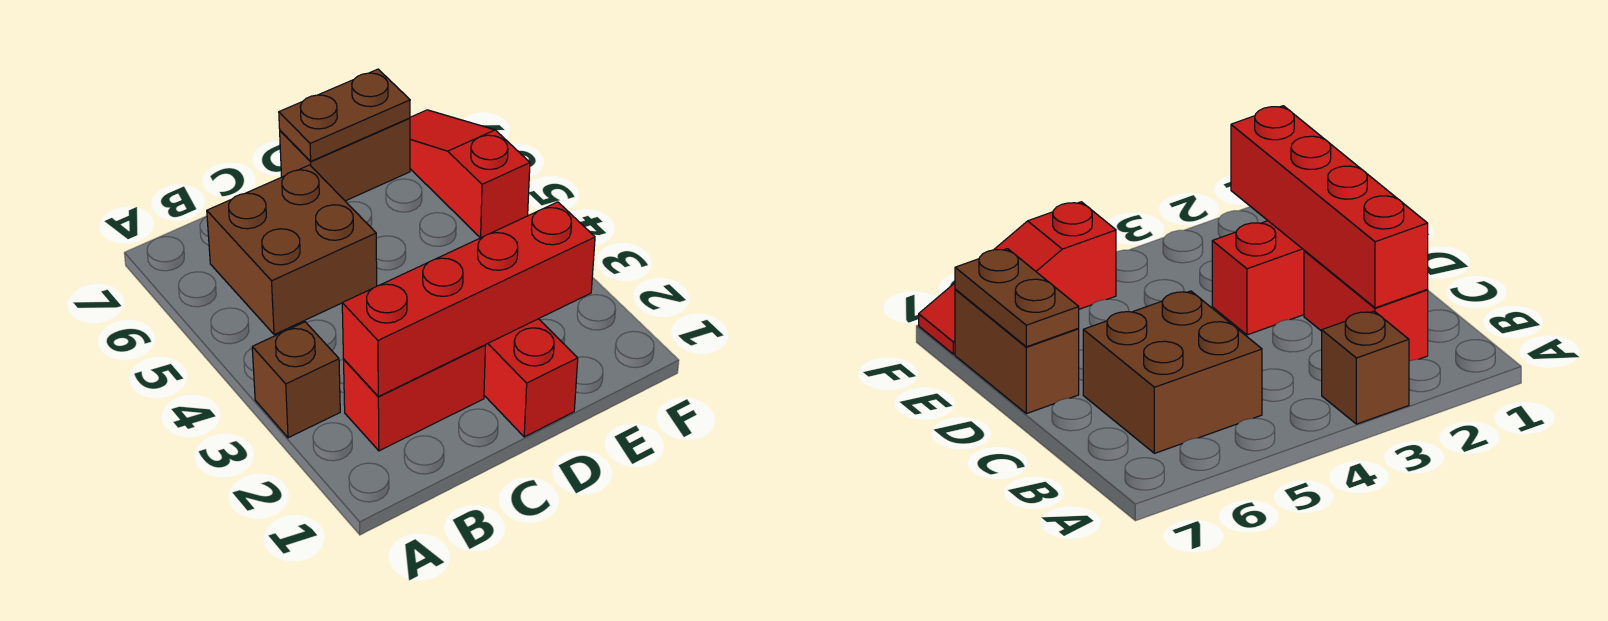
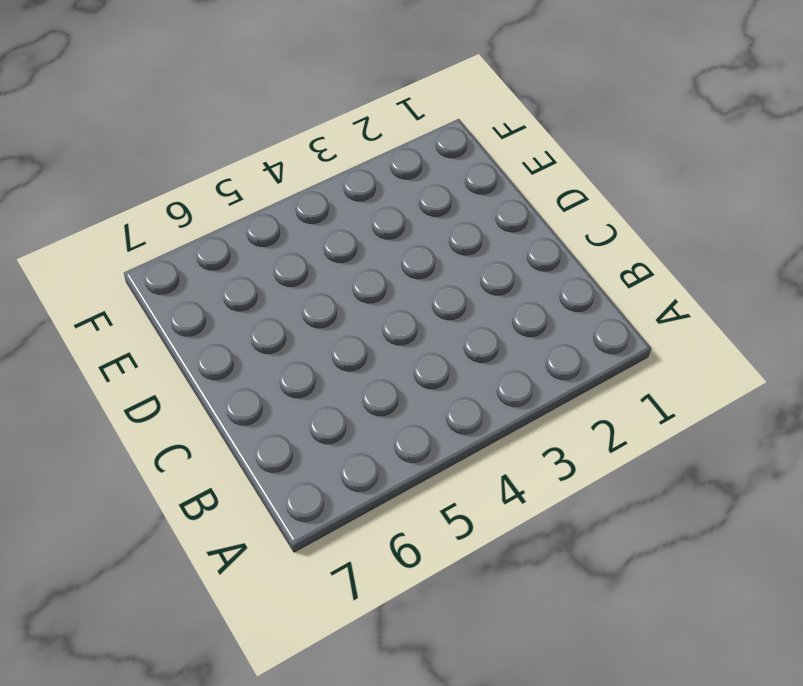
none -> brown 1x1 brick [252,322,340,438]
none -> red 1x2 brick [344,345,486,451]

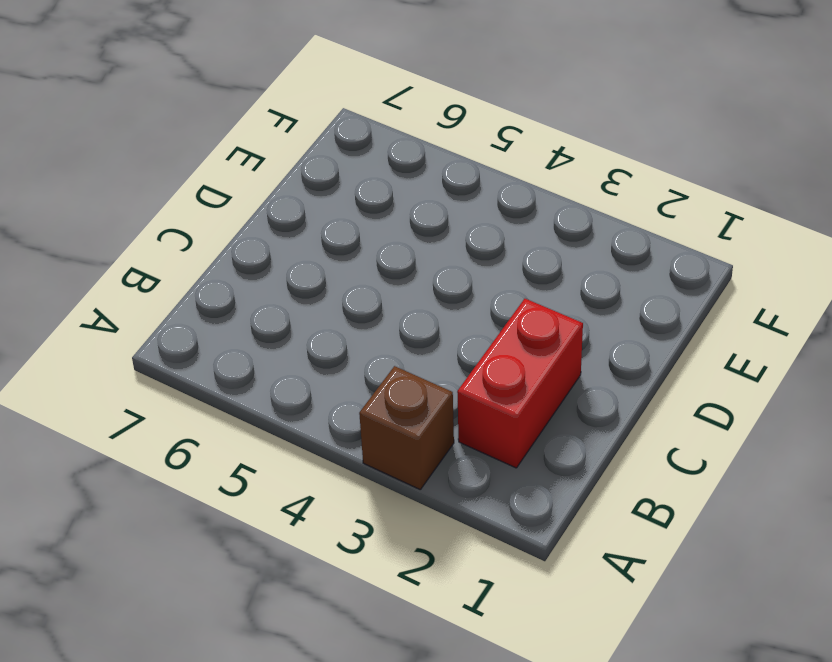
none -> brown 2x2 brick [207,165,377,335]
none -> red 1x3 brick [484,319,578,437]

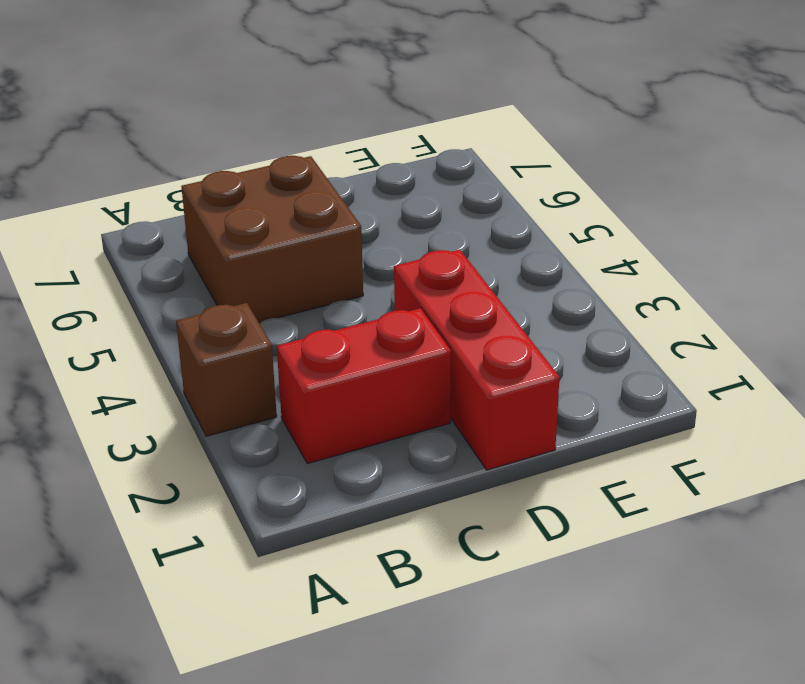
none -> brown 1x2 brick [280,118,410,201]
none -> red 1x3 slope [410,110,530,238]

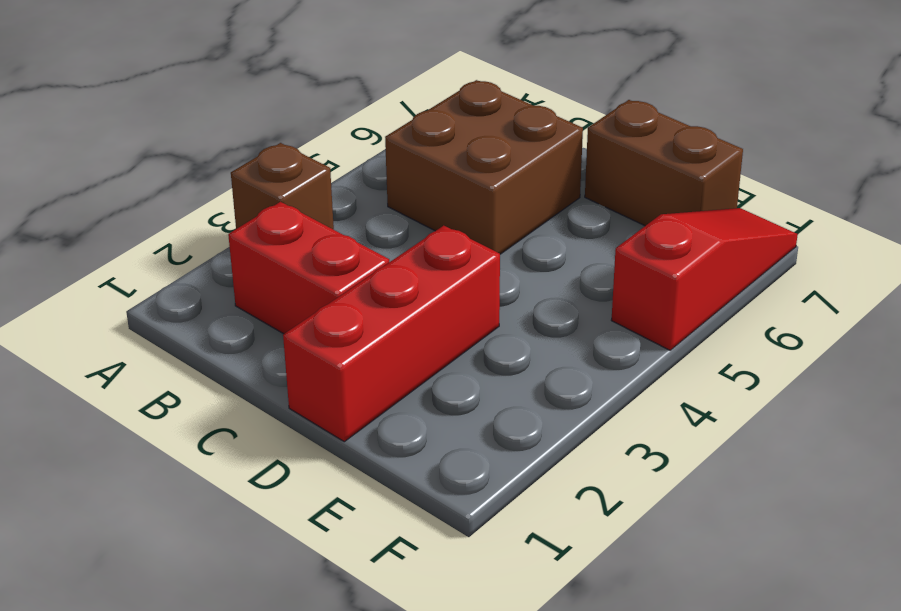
none -> red 1x4 brick [342,202,595,396]
none -> brown 1x2 plate [279,69,410,161]

